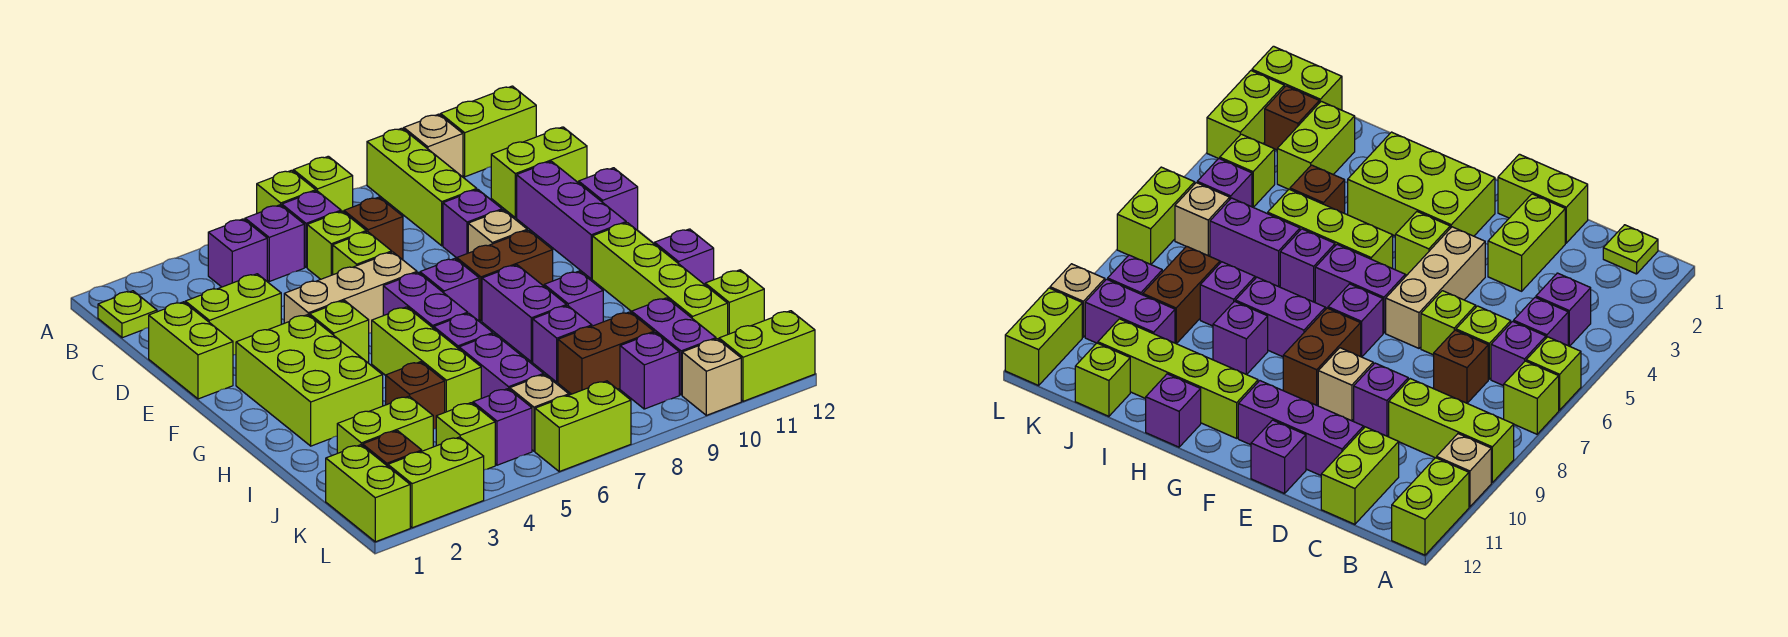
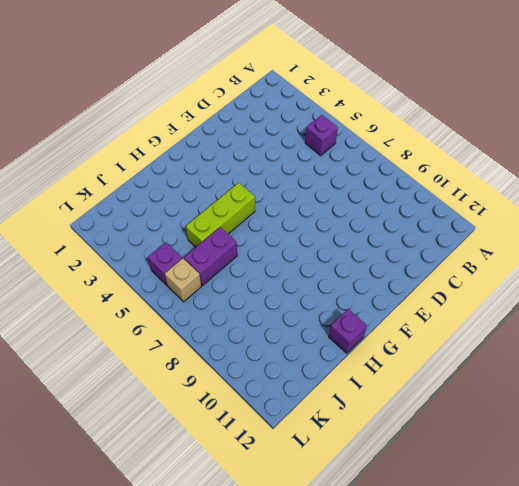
none -> lime 1x1 brick [257,170,316,213]
none -> lime 1x1 brick [293,156,353,212]
none -> lime 1x3 brick [367,128,477,246]
none -> tan 1x1 brick [404,114,463,177]

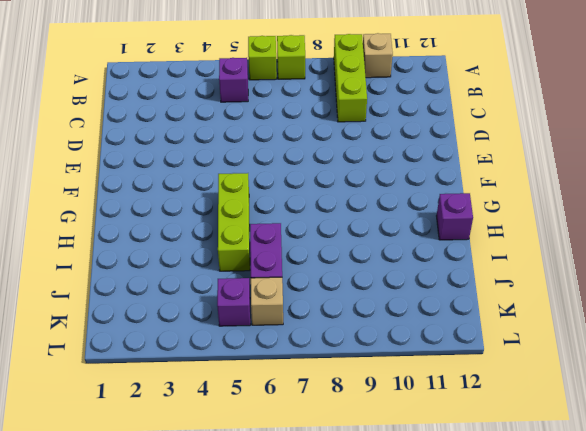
none -> lime 1x2 brick [441,86,536,177]
none -> lime 1x1 plate [98,291,157,338]
none -> purple 1x1 brick [208,219,267,287]
none -> purple 1x1 brick [282,191,341,267]

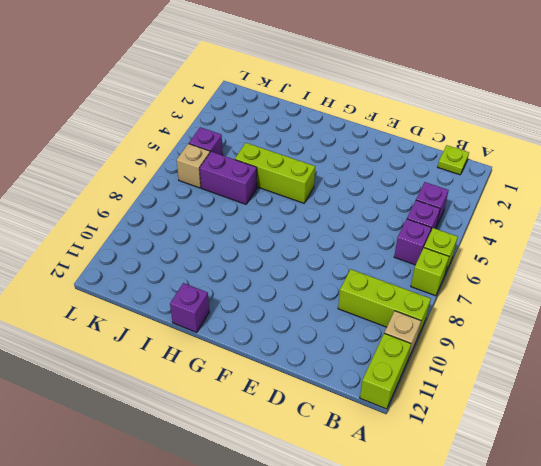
none -> lime 1x1 brick [307,211,366,279]
none -> brown 1x1 brick [344,197,403,260]
none -> lime 1x2 brick [491,127,587,218]
none -> lime 1x2 brick [149,302,233,399]

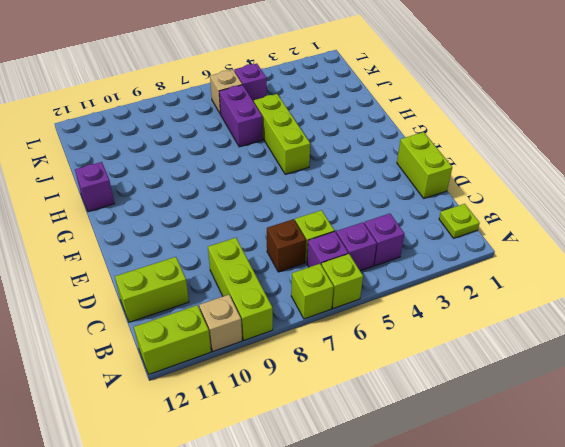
none -> lime 1x2 brick [185,274,281,355]
none -> lime 1x1 brick [333,232,392,275]
none -> purple 1x1 brick [443,190,502,258]
none -> purple 1x3 brick [517,161,626,279]

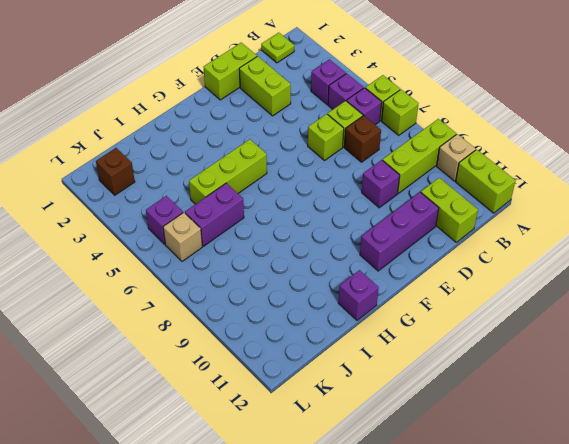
none -> tan 1x3 brick [284,252,417,333]
none -> tan 1x1 brick [468,210,527,253]
none -> purple 1x1 brick [579,168,638,231]
none -> lime 2x3 brick [236,315,383,446]

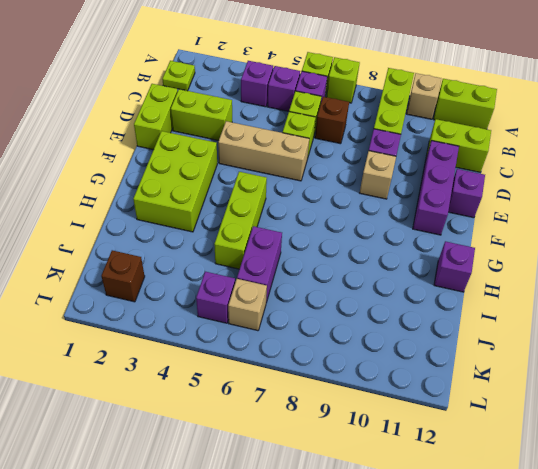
none -> lime 1x1 brick [310,301,369,363]
none -> purple 1x2 brick [383,273,468,328]
none -> purple 1x1 brick [420,258,479,321]
none -> brown 1x2 brick [457,230,553,321]

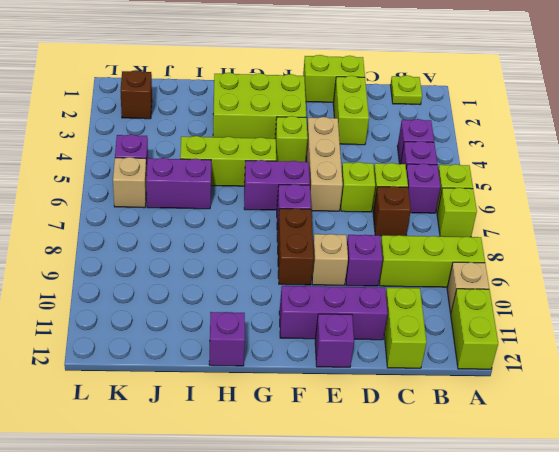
none -> purple 1x2 brick [482,265,567,362]
none -> lime 1x4 brick [592,223,728,340]
none -> purple 1x1 brick [434,313,493,349]
none -> purple 1x1 brick [544,271,603,326]

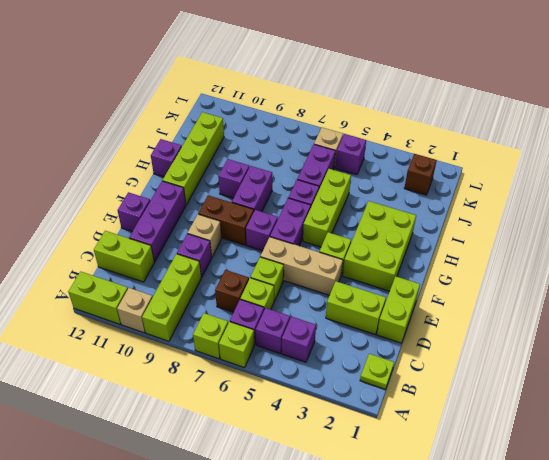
none -> brown 1x1 brick [386,362,445,429]
none -> purple 1x1 brick [533,306,592,382]
none -> lime 1x2 brick [337,396,433,453]
none -> brown 1x2 brick [558,312,654,394]

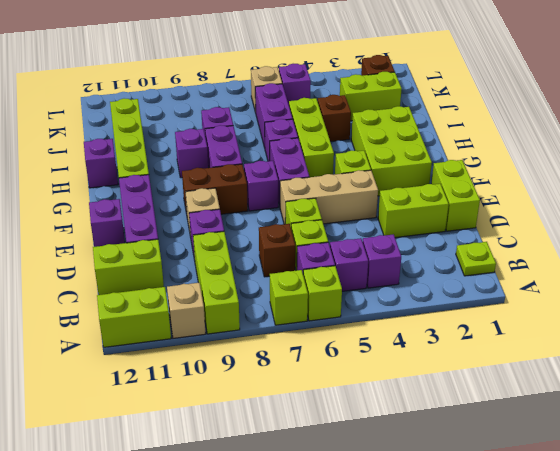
none -> brown 1x2 brick [558,312,654,394]
none -> purple 1x2 brick [632,298,716,395]
none -> lime 1x1 brick [705,270,764,334]
none -> lime 1x2 brick [326,445,410,542]

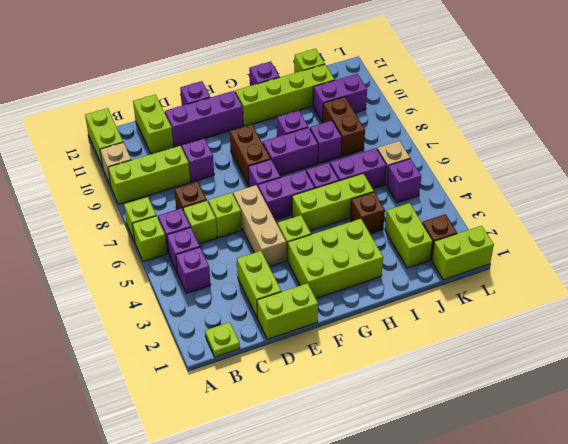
none -> tan 1x1 brick [468,210,527,253]
none -> lime 1x1 brick [436,403,495,470]
none -> purple 1x1 brick [620,333,679,409]
none -> lime 1x2 brick [388,437,484,528]

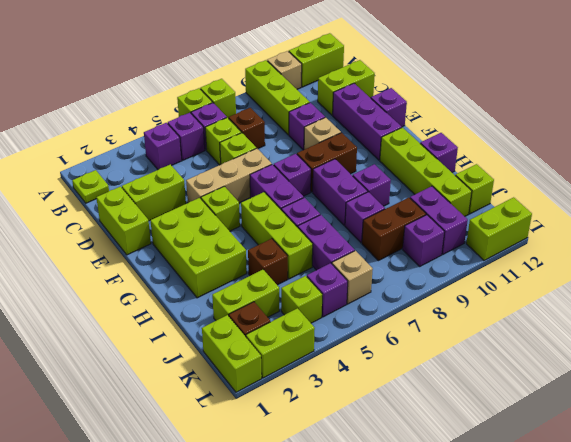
none -> lime 1x2 brick [535,381,631,472]
none -> tan 1x1 brick [682,339,741,415]

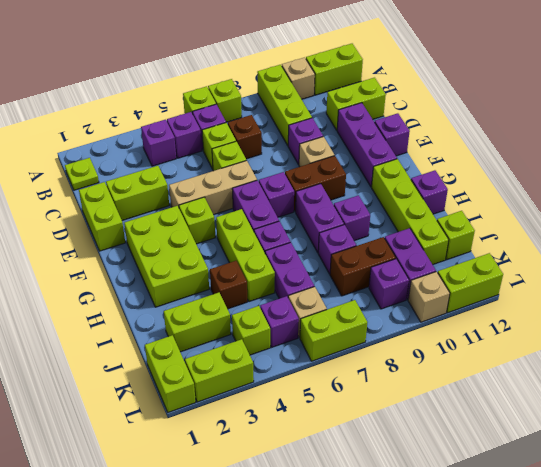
none -> brown 1x1 brick [363,431,422,466]

